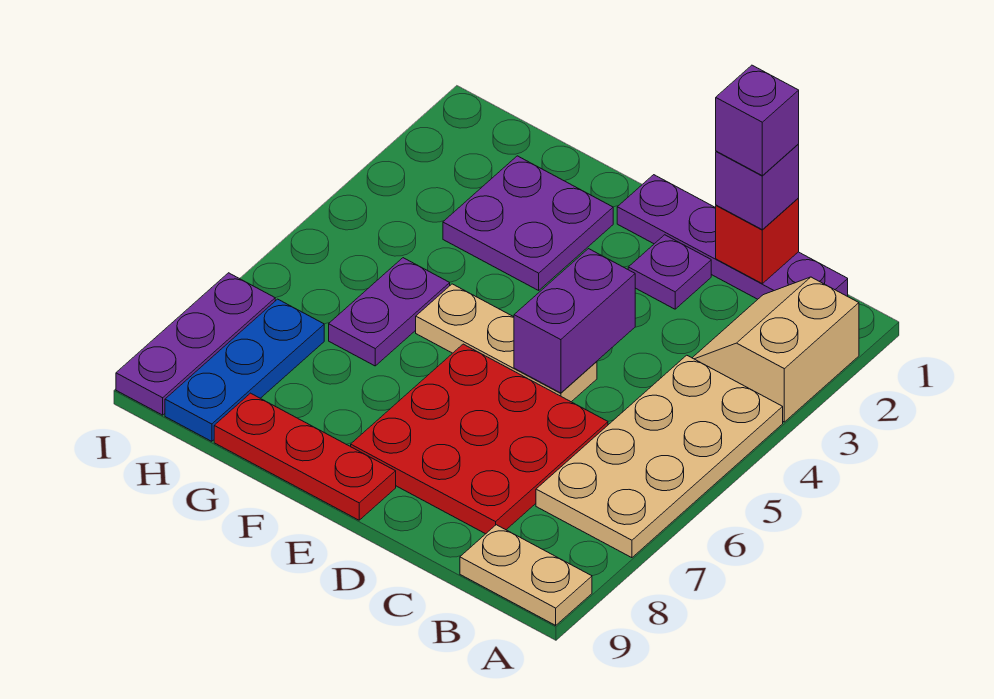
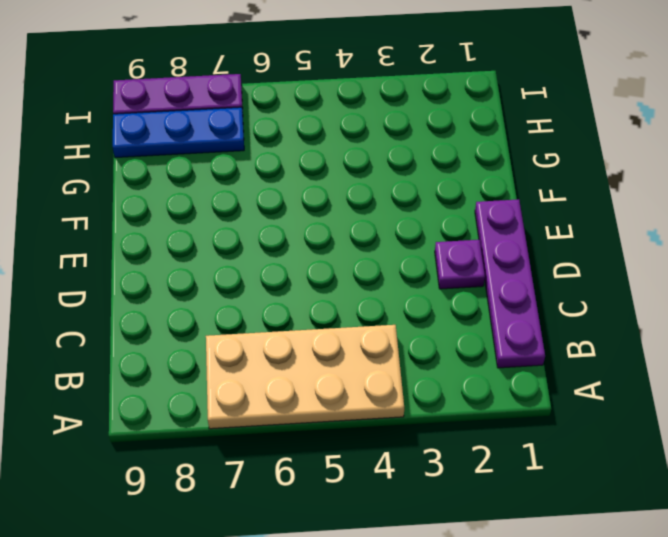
none -> tan 2x2 slope [693,277,859,422]
none -> tan 1x2 plate [460,525,592,625]
none -> red 3x3 plate [351,344,608,534]

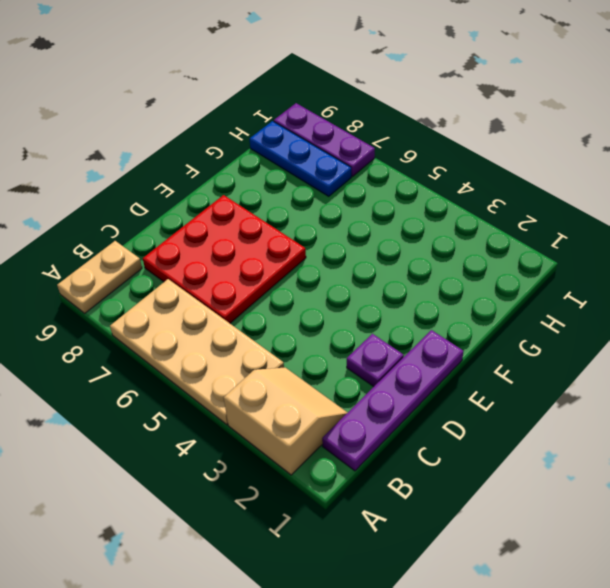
none -> tan 1x3 plate [416,284,597,402]
none -> red 1x3 plate [214,393,396,520]
none -> purple 2x2 plate [443,156,613,290]

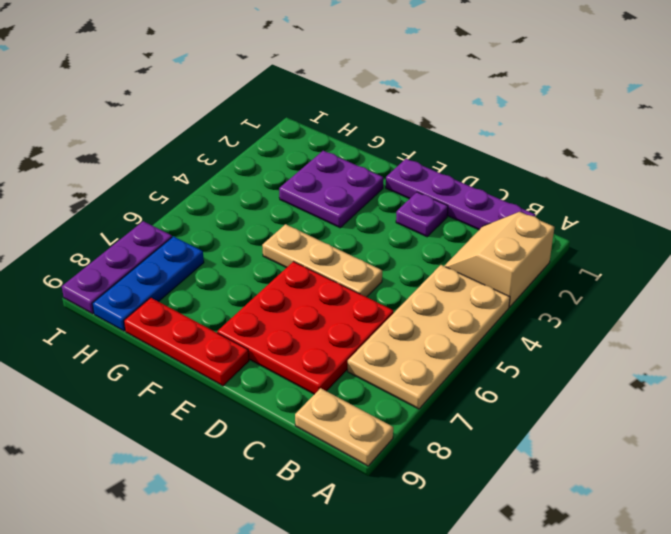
none -> purple 1x2 plate [329,258,450,366]
none -> red 1x1 brick [716,198,799,283]
none -> purple 1x2 brick [514,249,635,393]

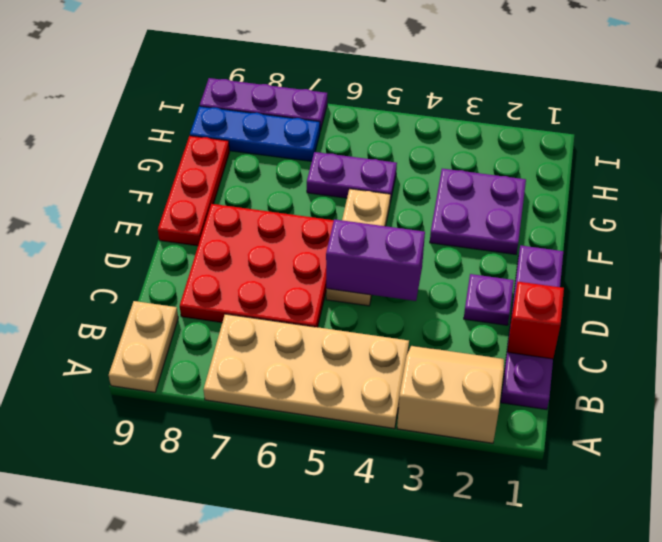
none -> purple 1x1 brick [716,144,799,229]
none -> purple 1x1 brick [716,65,799,175]

